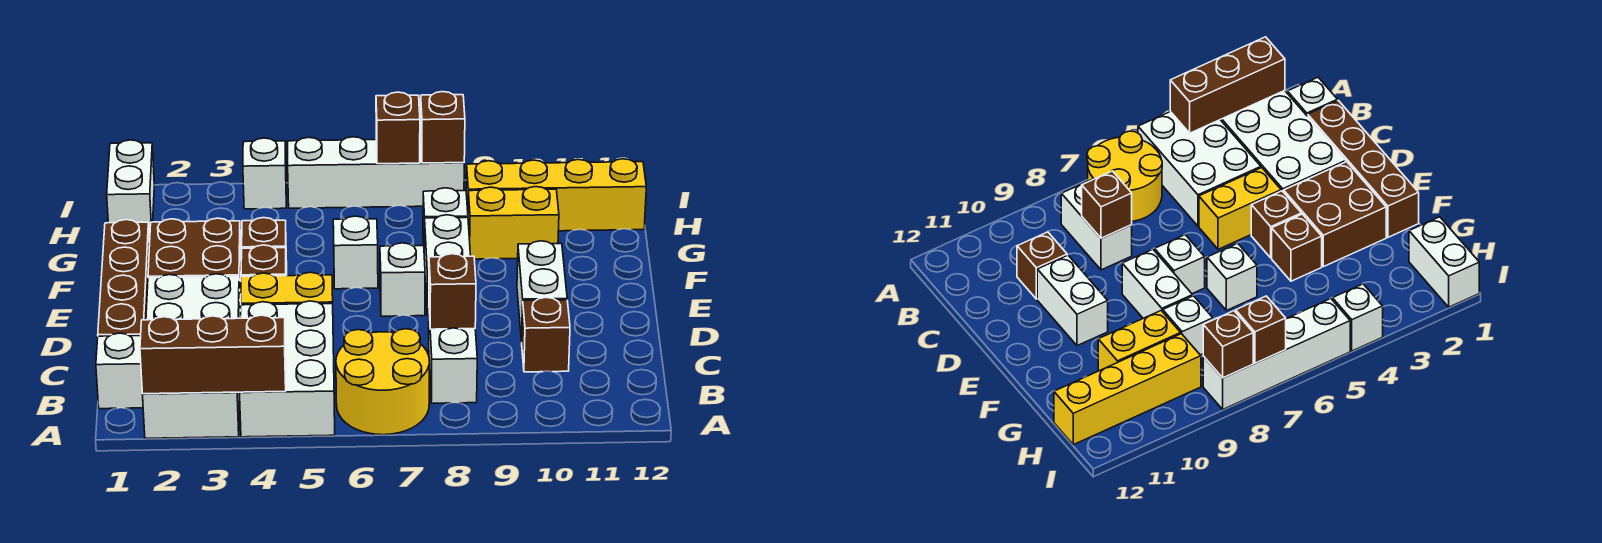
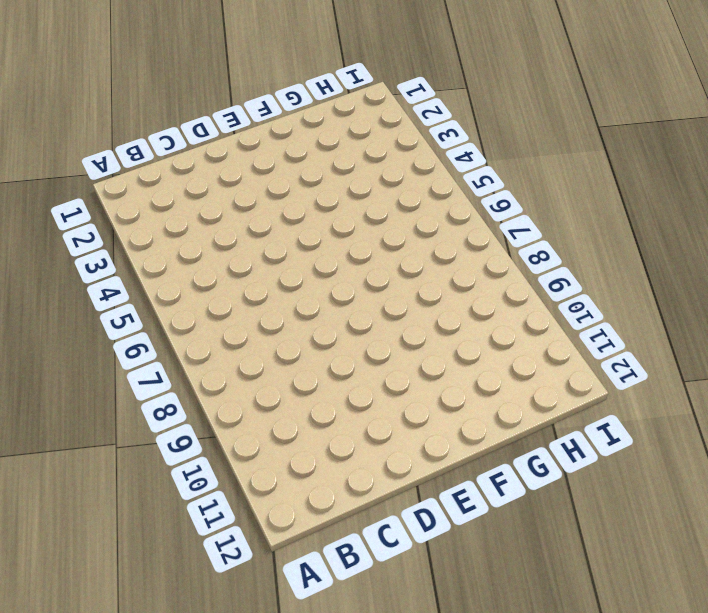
none -> white 2x4 brick [143,274,240,438]
none -> white 2x3 brick [240,301,335,437]
none -> yellow 2x2 round brick [336,329,430,435]

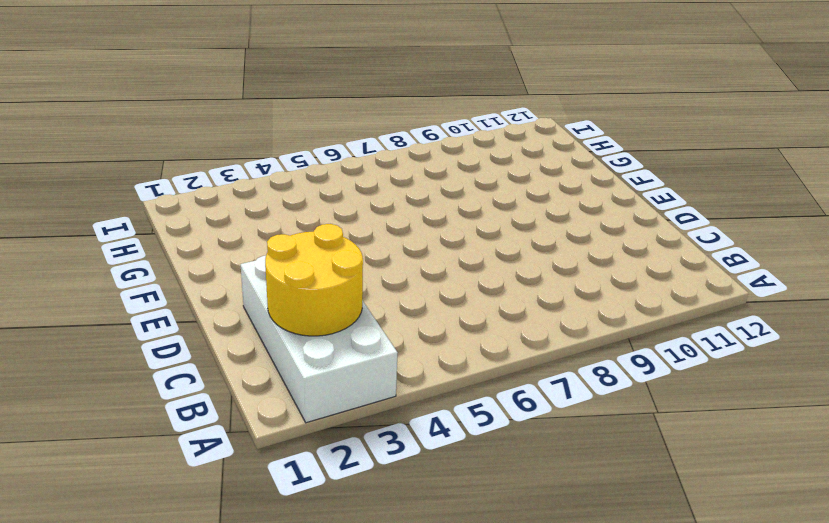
yellow 2x2 round brick [265,224,363,336] -> yellow 2x2 round brick moved to [336,329,430,435]
none -> white 2x3 brick [240,301,335,437]
none -> white 1x1 brick [96,333,143,409]
none -> white 1x2 brick [429,314,477,403]

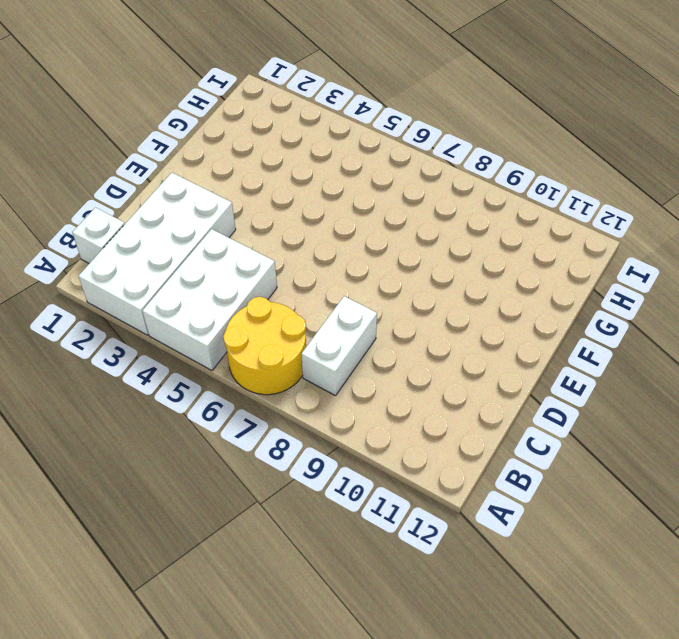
none -> brown 1x4 brick [98,220,150,336]
none -> brown 1x1 brick [522,297,570,372]
none -> yellow 1x2 brick [241,272,333,305]

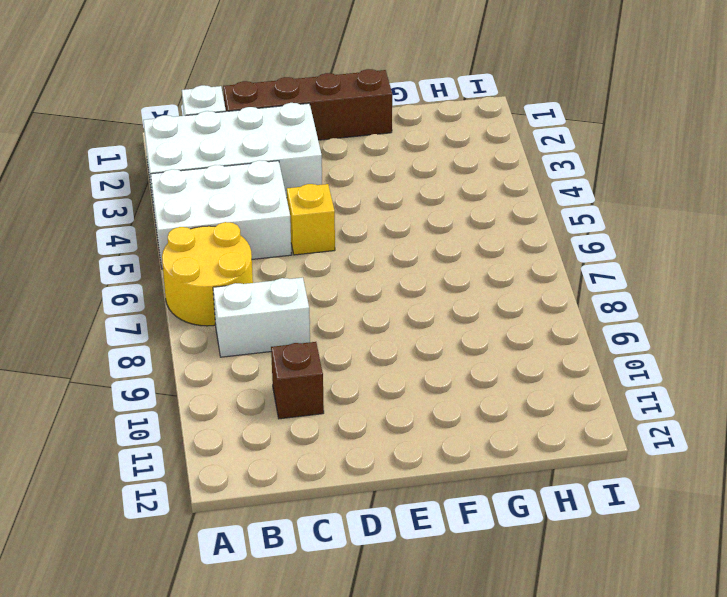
yellow 1x1 brick [287,184,335,255] -> yellow 1x2 brick [241,272,333,305]
none -> white 1x2 brick [517,241,567,342]
none -> brown 2x2 brick [148,218,241,316]
none -> brown 1x1 brick [241,245,286,276]

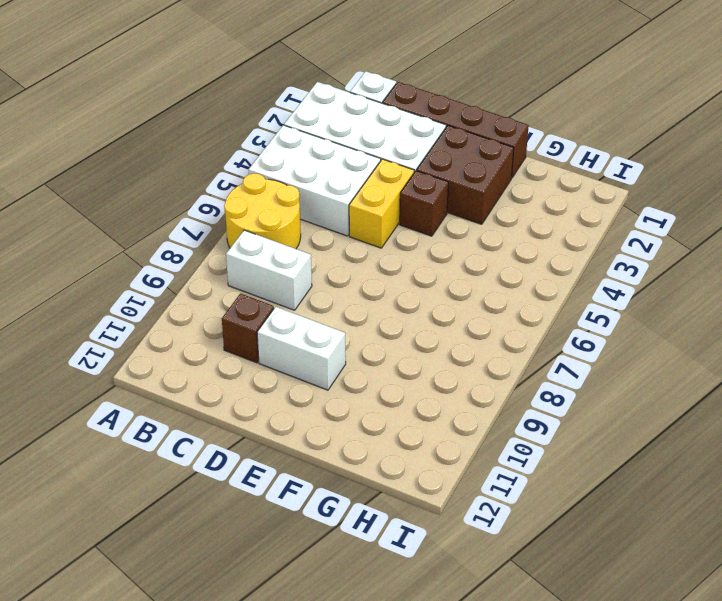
none -> white 1x1 brick [380,243,425,316]
none -> white 1x2 brick [424,215,471,316]
none -> brown 1x1 brick [242,218,287,275]

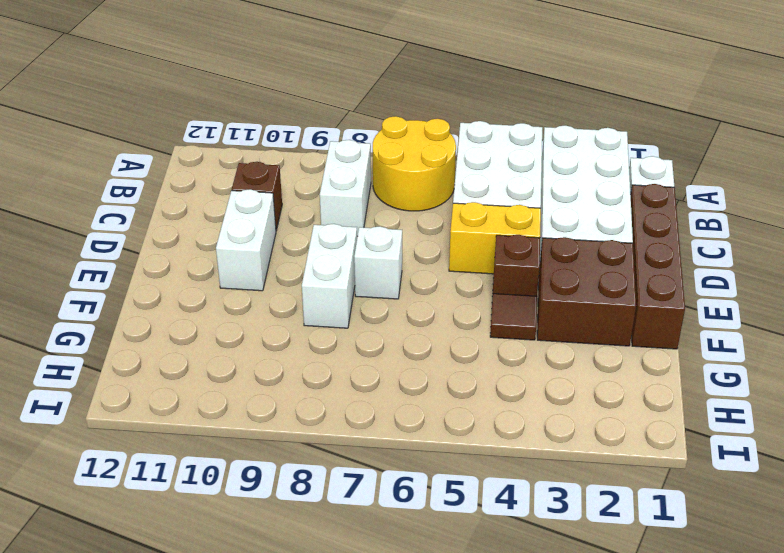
brown 1x1 tile [490,294,537,340] -> brown 1x1 brick [242,218,287,275]
none -> white 1x1 brick [333,216,378,289]
none -> white 1x1 brick [423,188,468,243]
none -> yellow 1x2 brick [468,187,559,259]

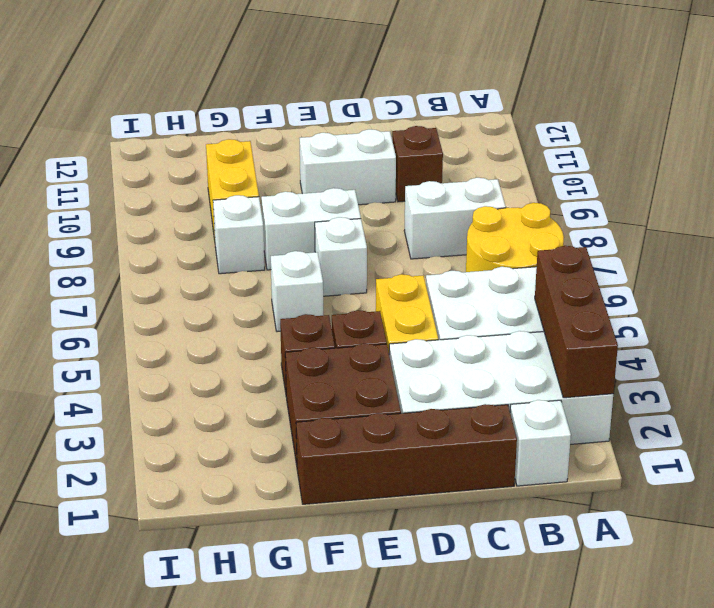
none -> white 1x2 brick [107,140,154,237]
none -> yellow 1x4 brick [466,159,646,231]
none -> white 1x1 brick [243,138,286,209]

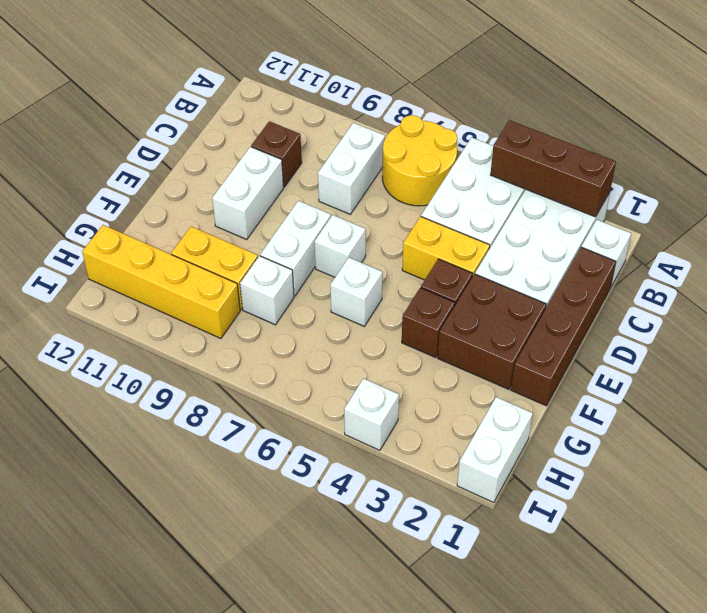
none -> white 1x4 brick [288,137,464,208]
none -> brown 1x1 brick [429,254,476,329]
none -> brown 1x1 brick [376,92,420,164]

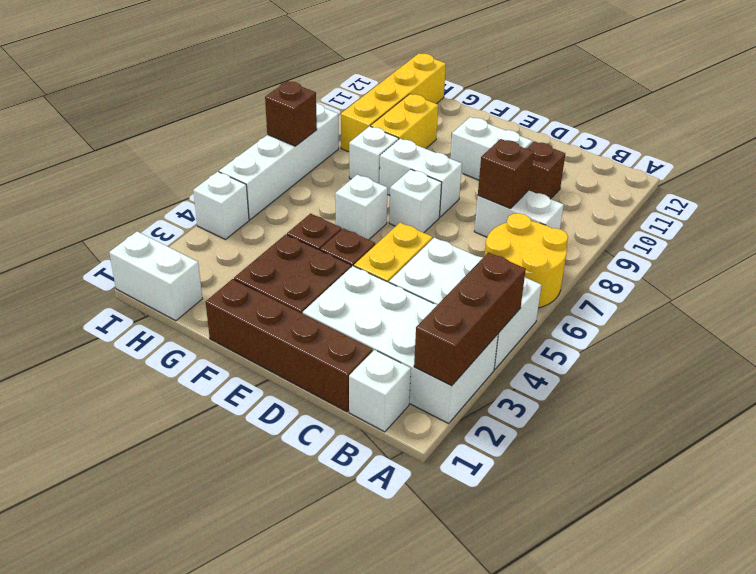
none -> brown 1x1 brick [421,92,465,163]

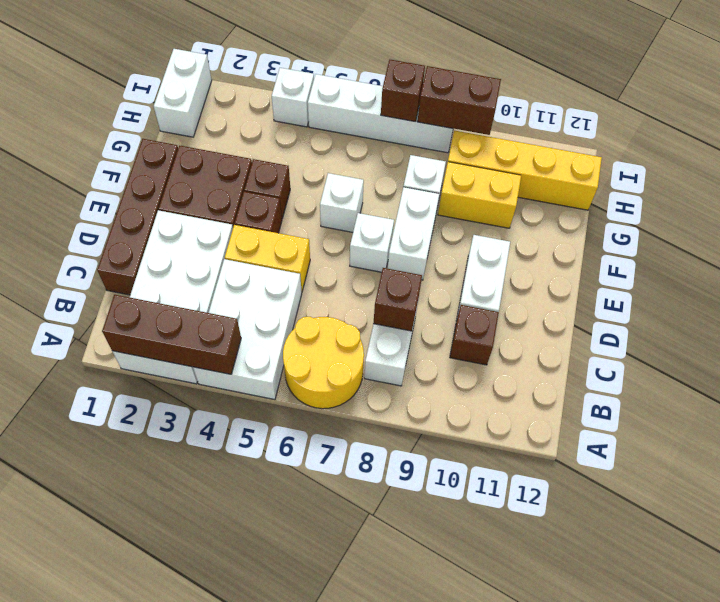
brown 1x2 brick [418,66,501,135] -> brown 1x1 brick [421,92,465,163]
none -> white 1x1 brick [96,333,143,409]

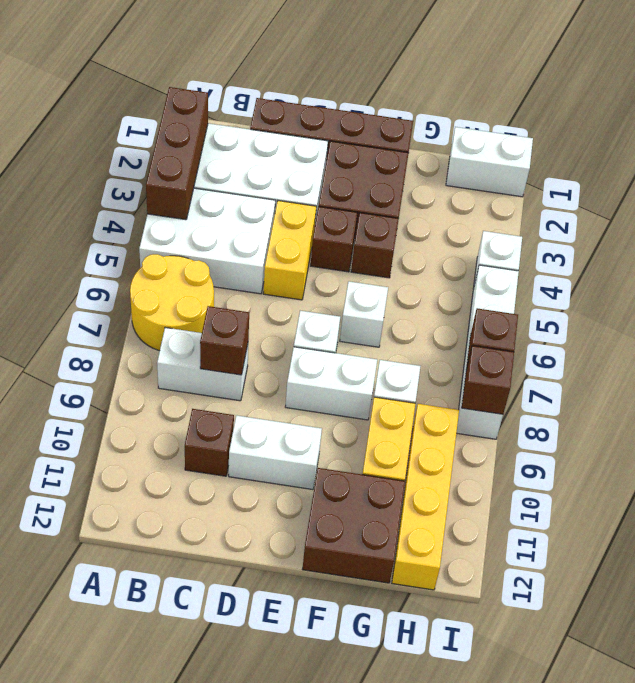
brown 2x2 brick [303,468,405,583] -> none
none -> white 1x1 brick [96,333,143,409]

